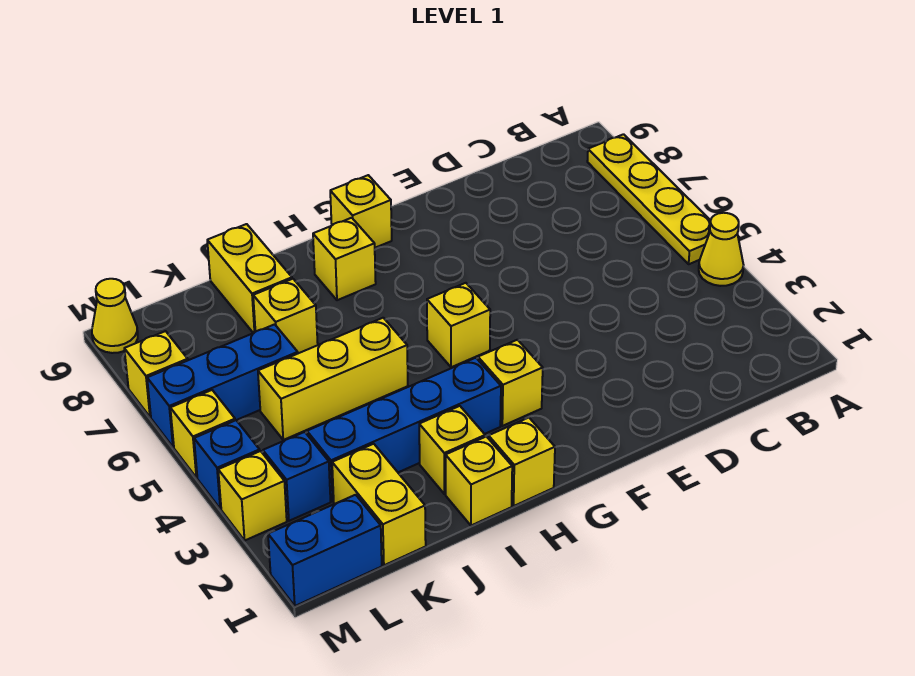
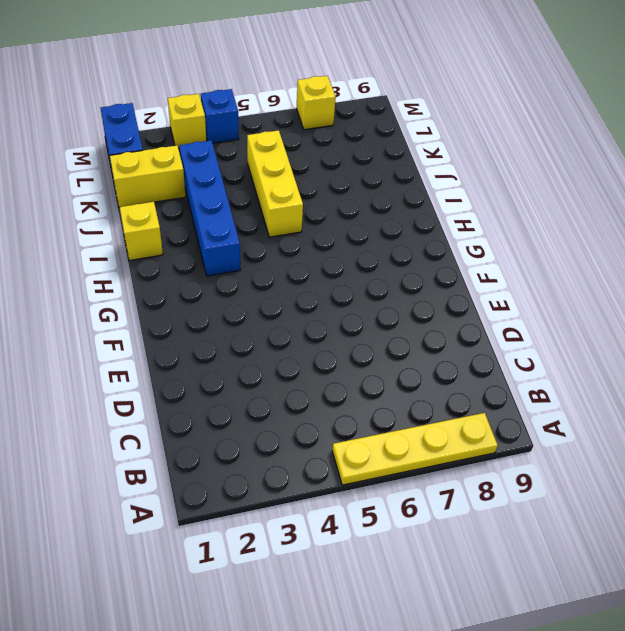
none -> yellow 1x1 cone [699,213,743,286]
none -> yellow 1x1 brick [478,340,543,426]
none -> yellow 1x1 brick [427,283,490,367]

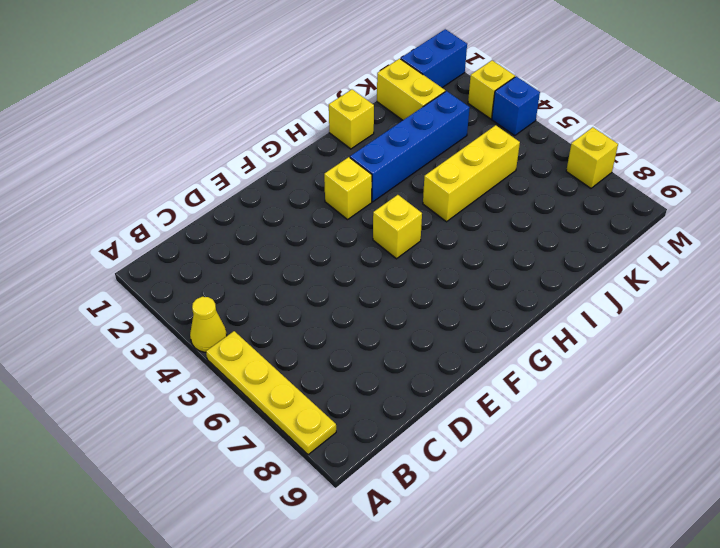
none -> yellow 1x1 brick [330,175,392,248]
none -> yellow 1x1 brick [489,418,555,506]
none -> yellow 1x1 brick [313,218,376,300]

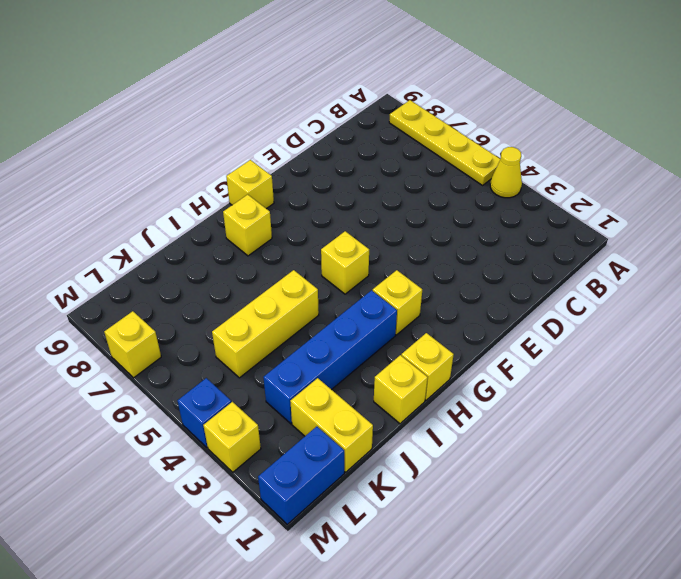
none -> yellow 1x1 brick [419,406,486,494]
none -> yellow 1x1 brick [253,279,318,353]
none -> yellow 1x2 brick [207,224,292,333]

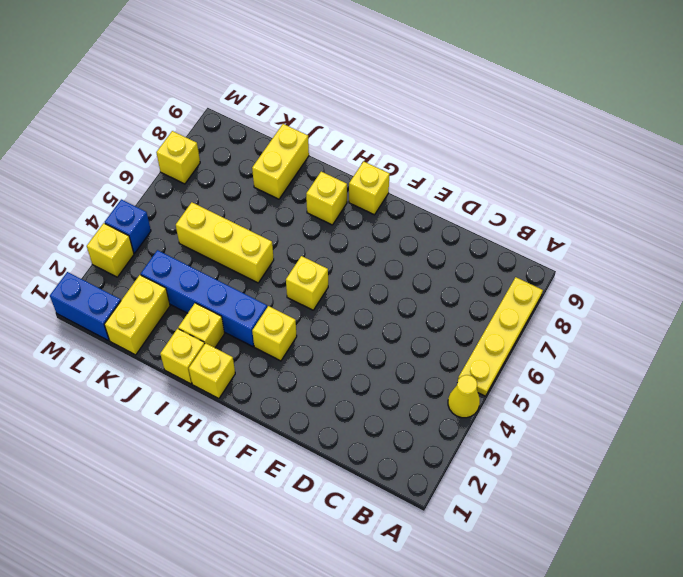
none -> yellow 1x1 brick [253,279,318,353]
none -> blue 1x3 brick [147,324,298,447]
none -> blue 1x1 brick [263,432,330,521]

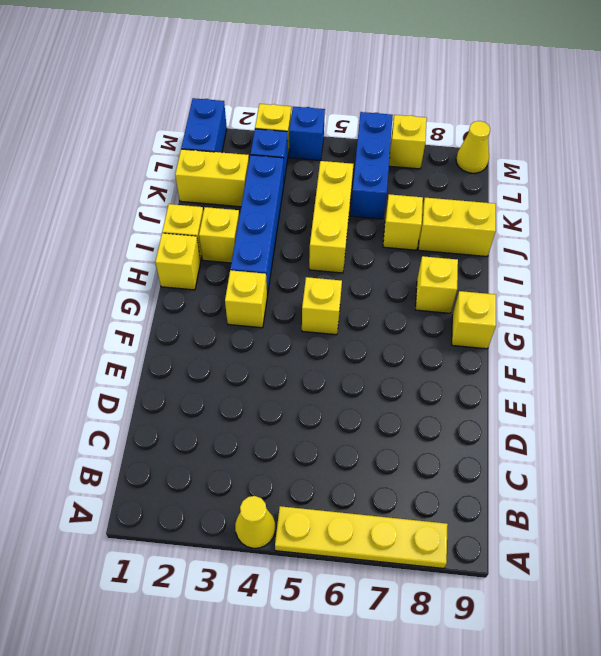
none -> yellow 1x1 brick [170,390,235,478]

